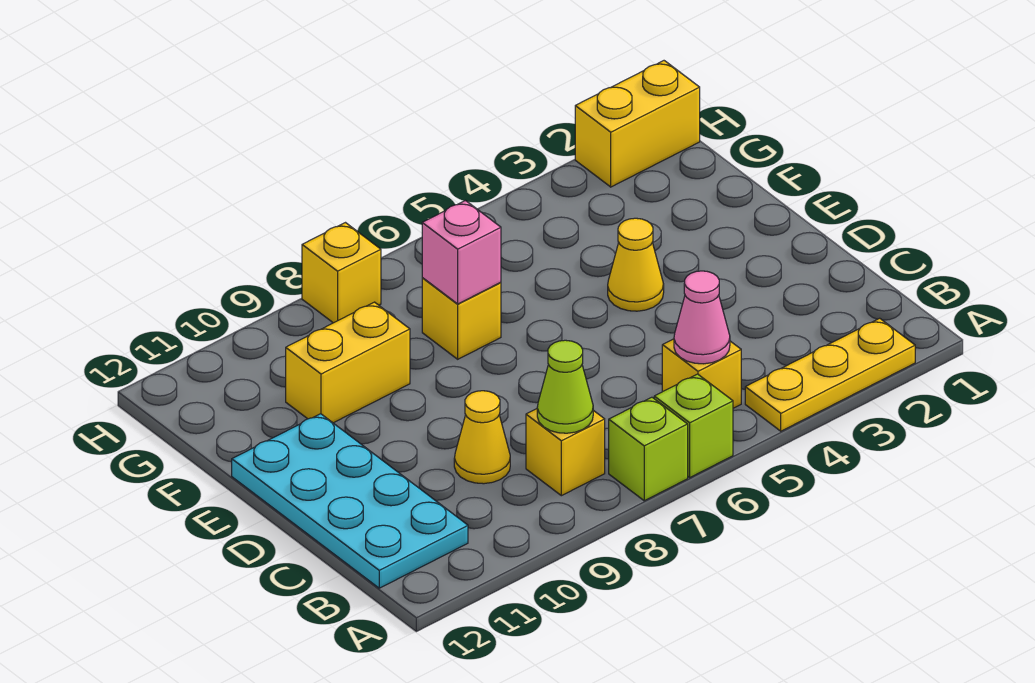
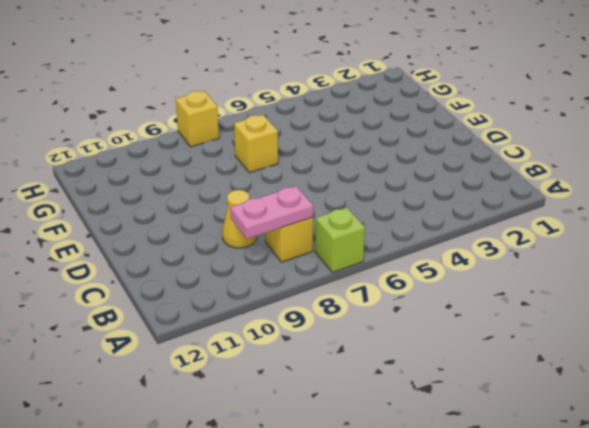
pink 1x2 plate [230,186,313,239] -> lime 1x1 cone [537,340,593,433]
none -> yellow 1x3 plate [745,318,915,431]
none -> lime 1x1 brick [654,374,733,477]
none -> yellow 1x1 brick [662,339,741,408]

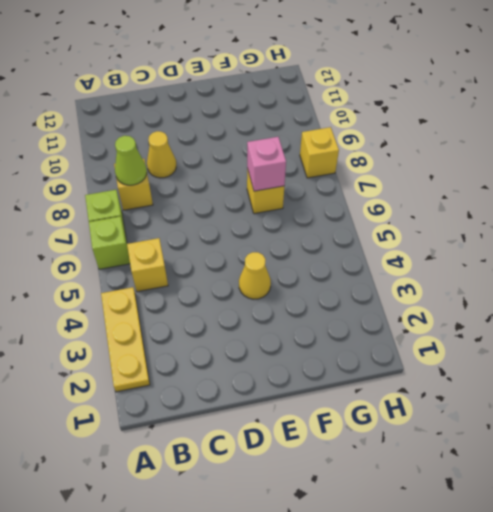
none -> cyan 2x4 plate [232,414,468,588]
none -> yellow 1x2 brick [286,302,410,423]
none -> yellow 1x2 brick [575,61,700,187]

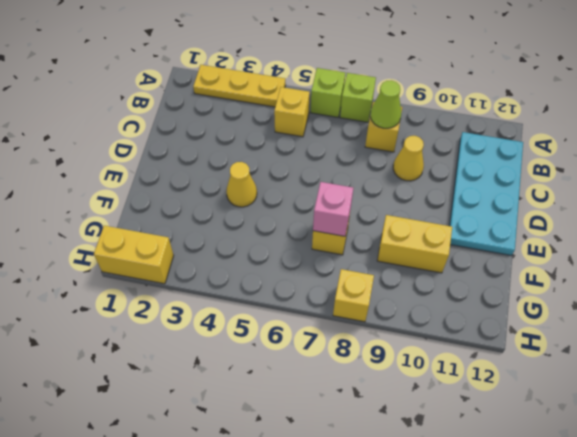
none -> pink 1x1 cone [674,271,730,364]

